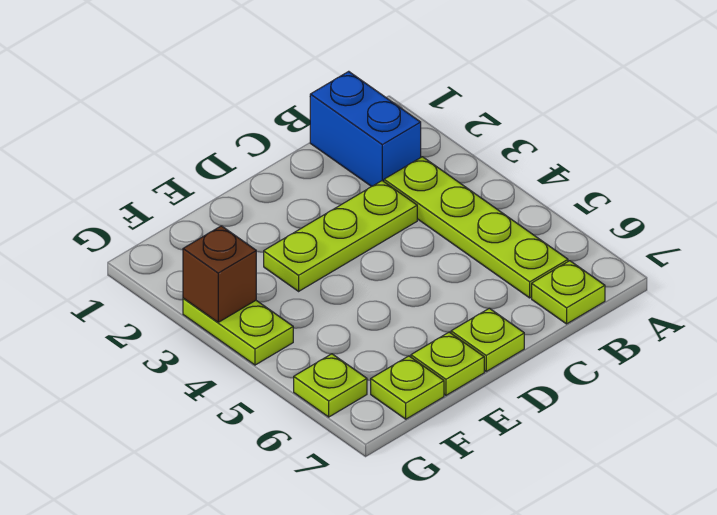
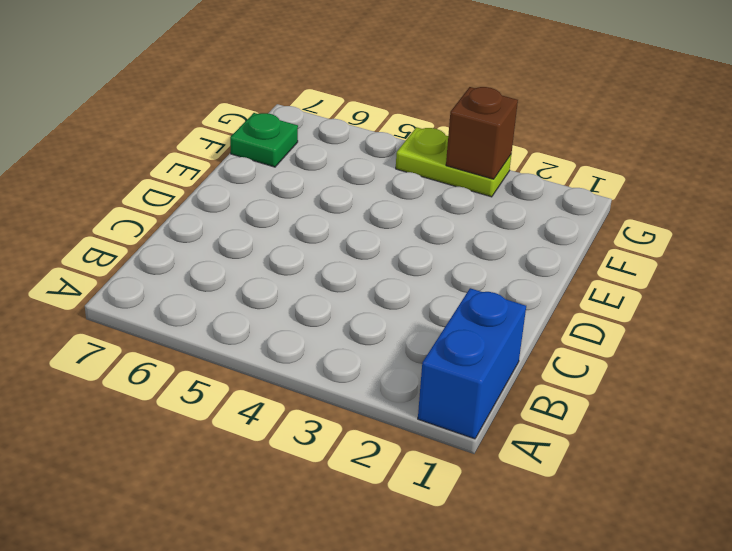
blue 1x2 brick [418,288,526,439] -> blue 1x2 brick turned to [310,71,421,187]
green 1x1 plate [230,113,298,167] -> lime 1x1 plate [371,356,444,419]
none -> lime 1x4 plate [384,157,568,298]
none -> lime 1x1 plate [532,261,605,324]

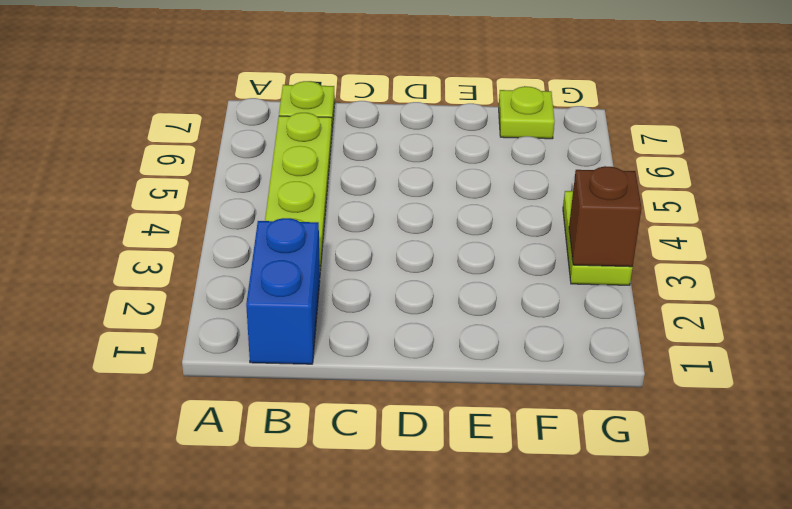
none -> lime 1x3 plate [264,181,417,291]
none -> lime 1x1 plate [451,308,524,371]

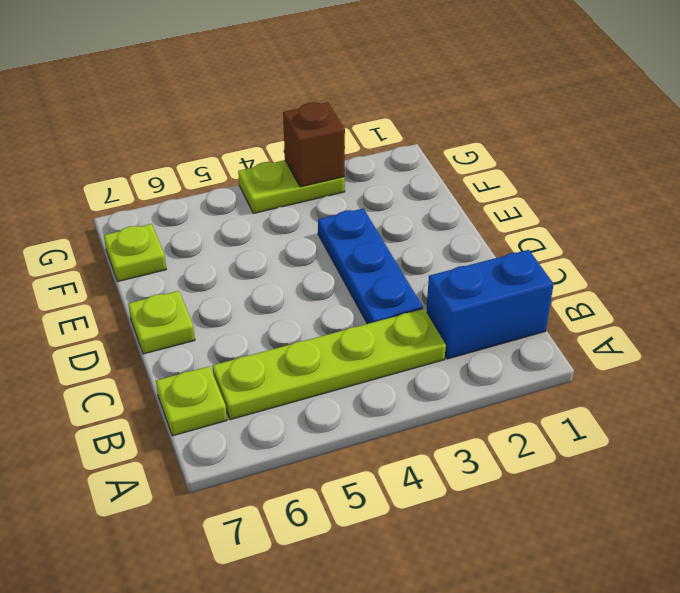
blue 1x3 plate [318,208,423,324] -> lime 1x3 plate [264,181,417,291]
none -> lime 1x1 plate [411,332,484,395]
none -> lime 1x1 plate [294,354,367,417]

